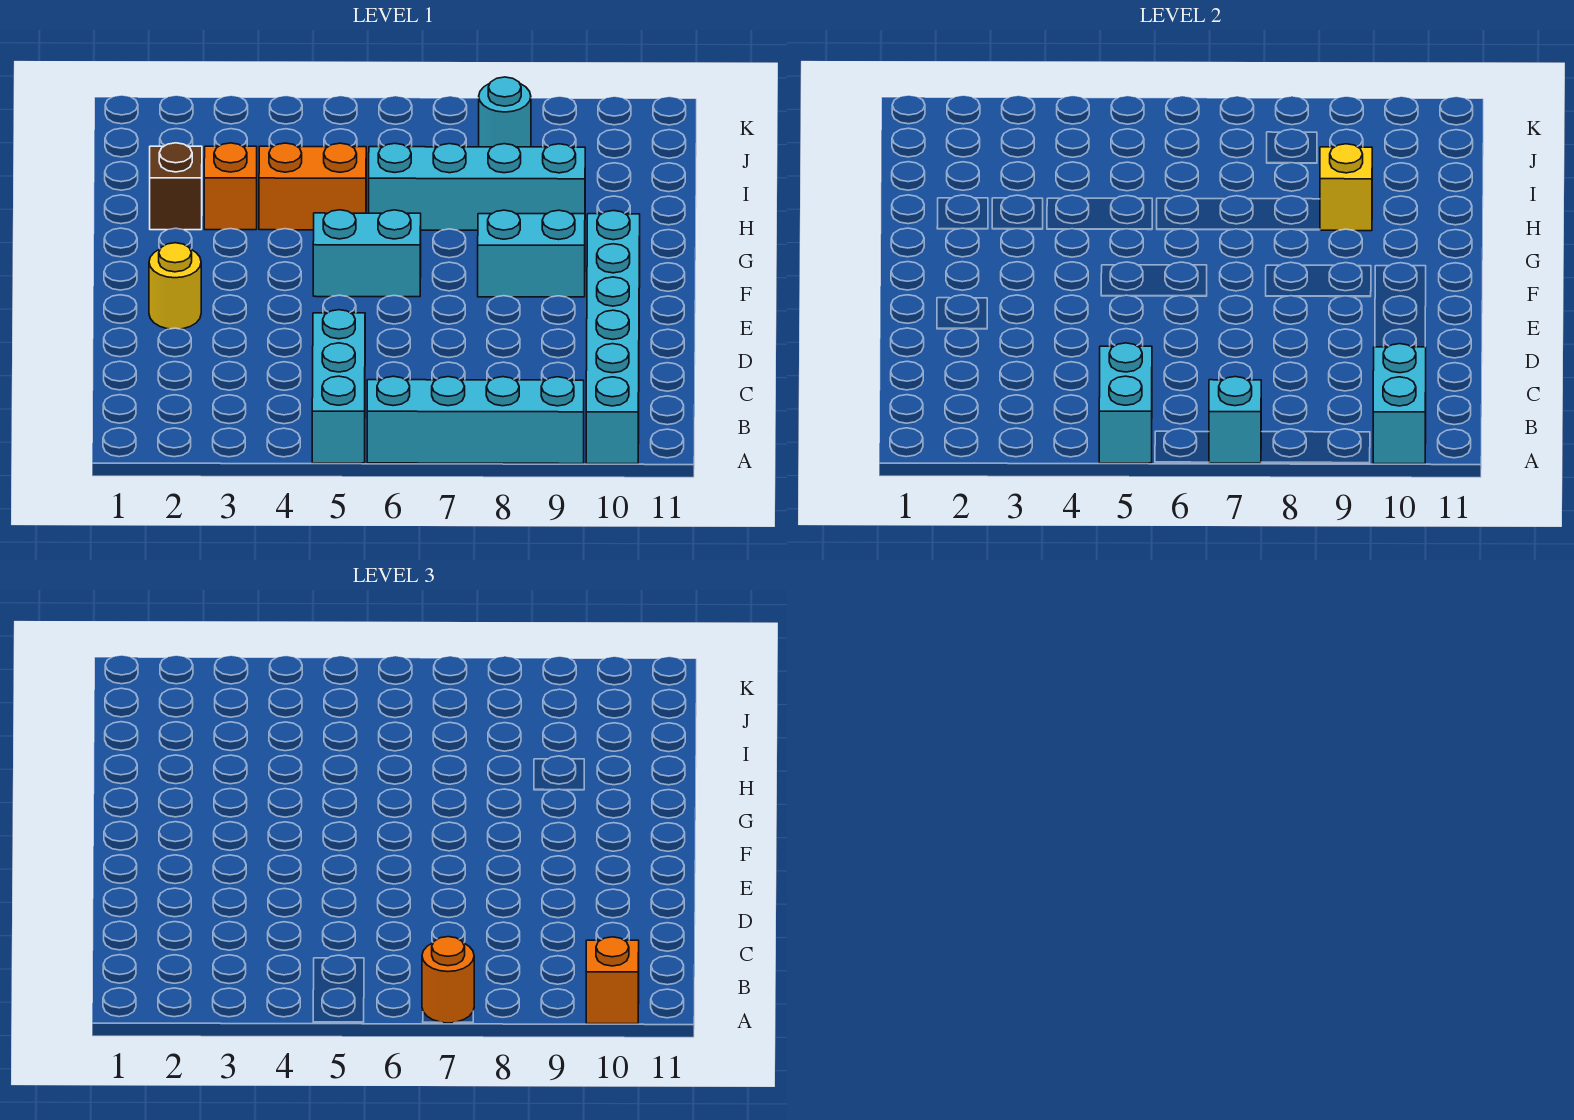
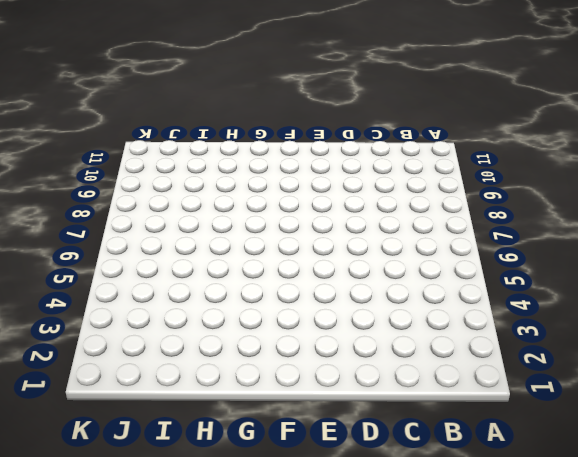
none -> cyan 1x3 brick [312,310,365,463]
none -> cyan 1x4 brick [367,376,584,464]
none -> cyan 1x6 brick [586,211,640,464]

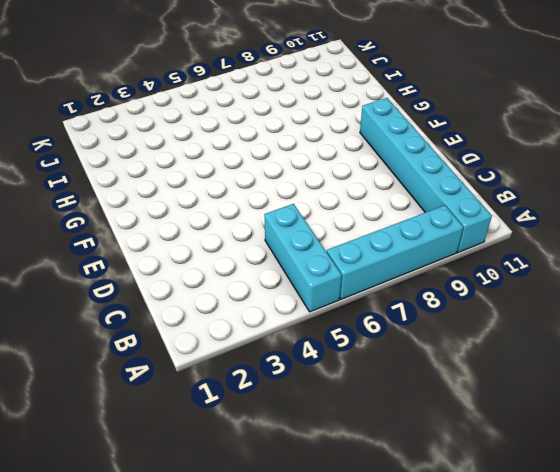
none -> yellow 1x1 round brick [149,243,201,329]
none -> cyan 1x2 brick [313,210,421,297]
none -> cyan 1x2 brick [478,210,585,297]

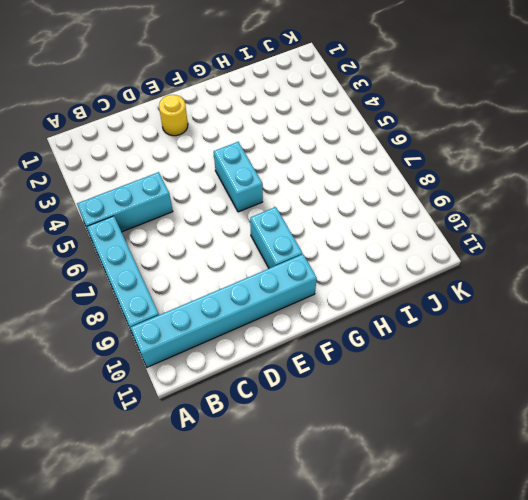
none -> brown 1x1 brick [150,143,202,230]
none -> orange 1x1 brick [204,143,257,230]
none -> orange 1x2 brick [259,143,366,230]

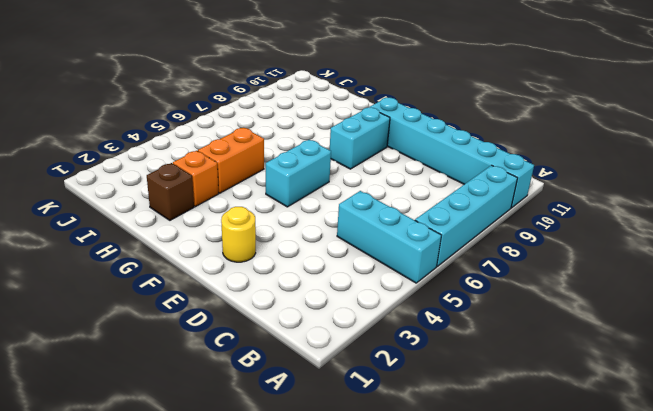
none -> cyan 1x4 brick [369,143,585,230]
none -> cyan 1x1 round brick [479,77,531,147]
none -> cyan 1x2 brick [1099,343,1152,463]

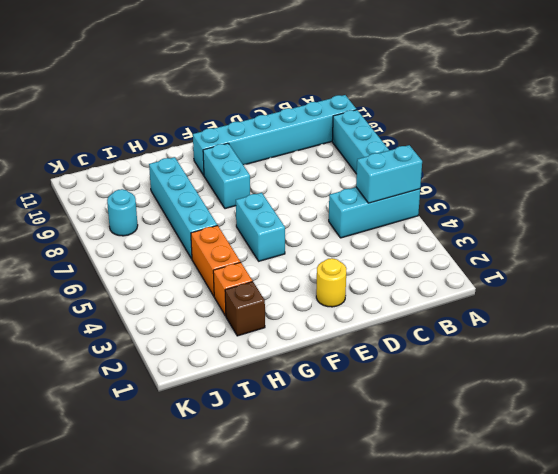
none -> cyan 1x1 brick [1209,377,1261,463]
none -> cyan 1x2 brick [1373,344,1426,464]
none -> yellow 1x1 brick [1320,144,1372,231]

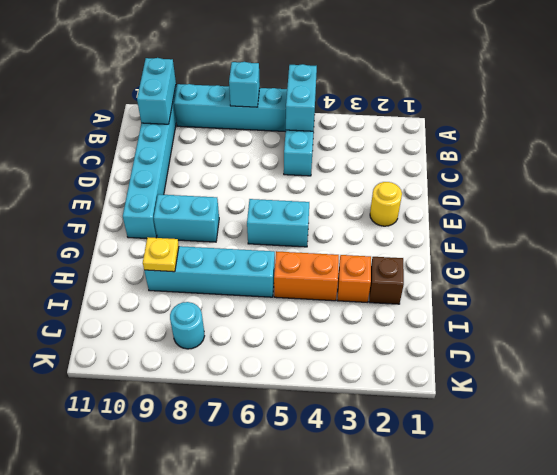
yellow 1x1 plate [143,237,179,272] -> yellow 1x1 brick [1320,144,1372,231]
none -> orange 1x1 round brick [422,937,474,1023]
none -> orange 1x1 brick [586,937,639,1024]

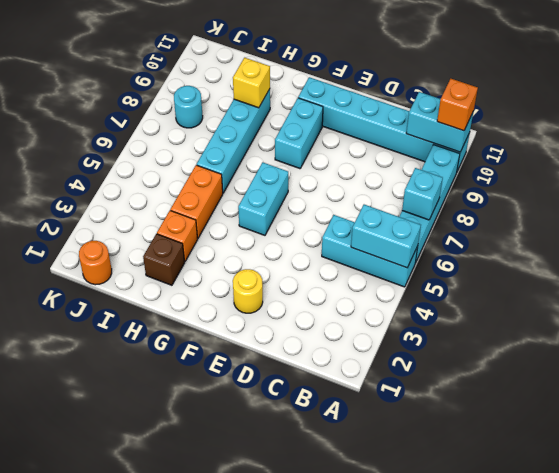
orange 1x1 round brick [79,241,112,285] -> orange 1x1 round brick moved to [422,937,474,1023]

